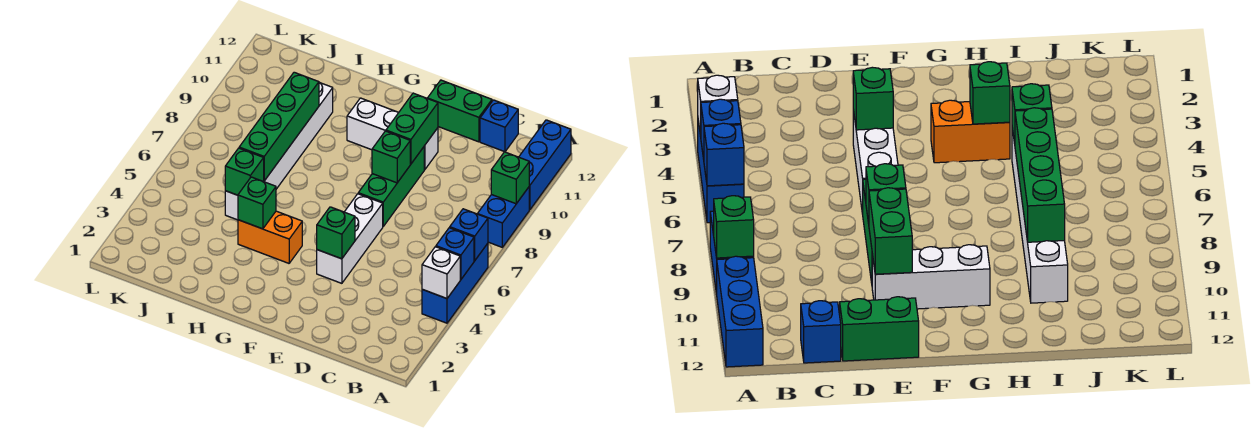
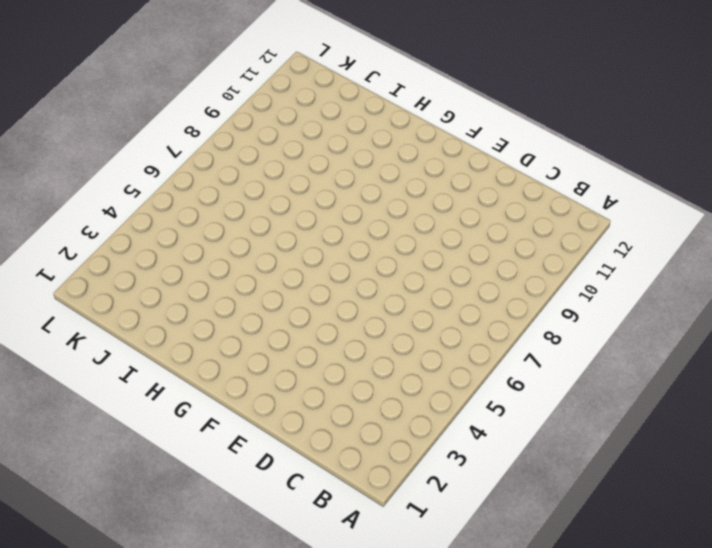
none -> blue 1x3 brick [422,243,488,323]
none -> blue 1x2 brick [478,187,529,247]
none -> blue 1x3 brick [519,120,571,209]

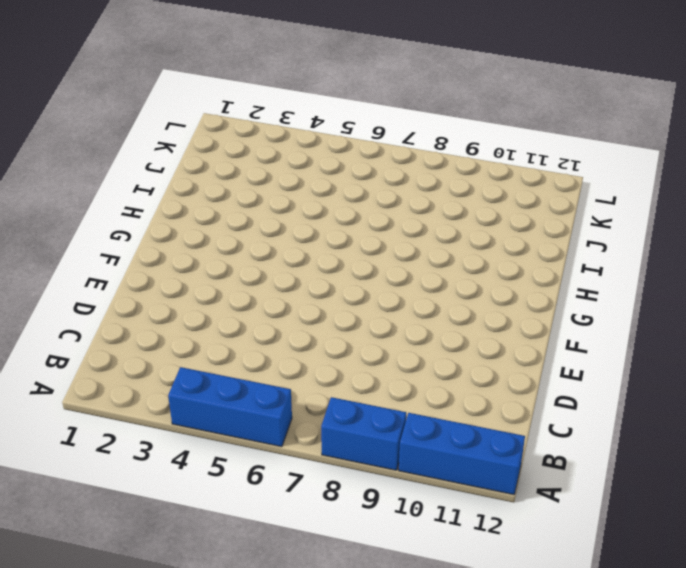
none -> blue 1x1 brick [480,100,518,152]
none -> green 1x2 brick [427,80,492,142]
none -> white 1x3 brick [317,194,383,283]

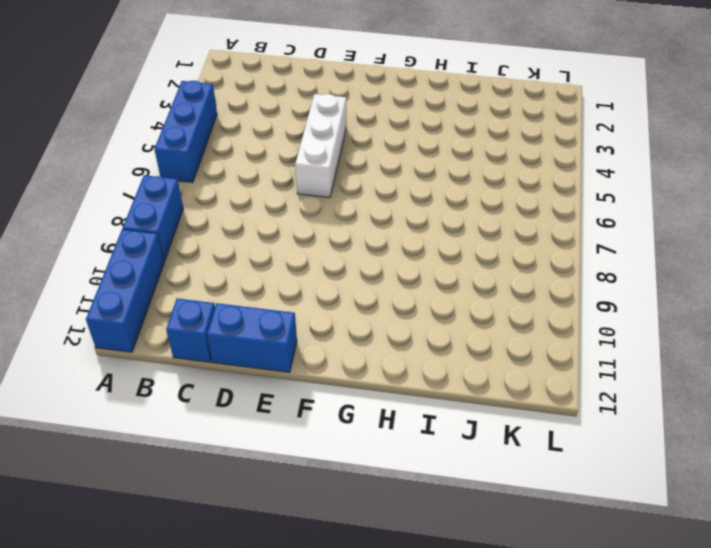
blue 1x2 brick [207,303,297,372] -> green 1x2 brick [427,80,492,142]
none -> green 1x3 brick [358,147,424,226]
none -> white 1x3 brick [347,98,438,170]
none -> orange 1x2 brick [238,211,302,263]

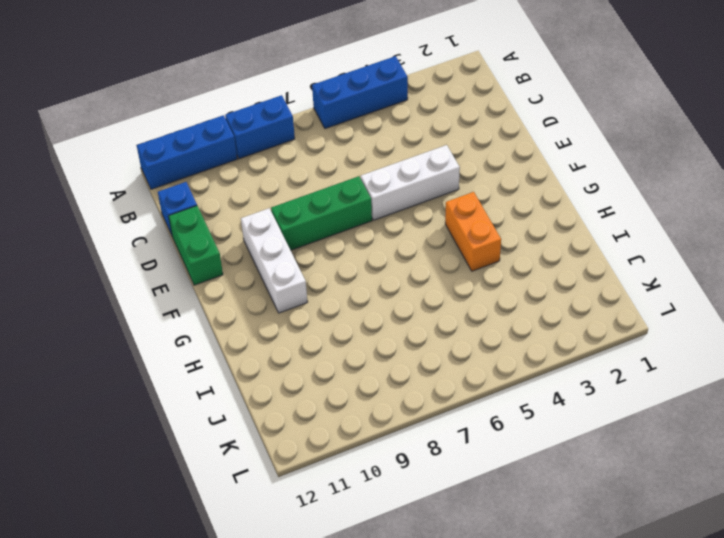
none -> white 1x6 brick [225,82,333,220]
none -> white 1x1 brick [422,247,460,299]
none -> blue 1x1 brick [436,228,474,280]

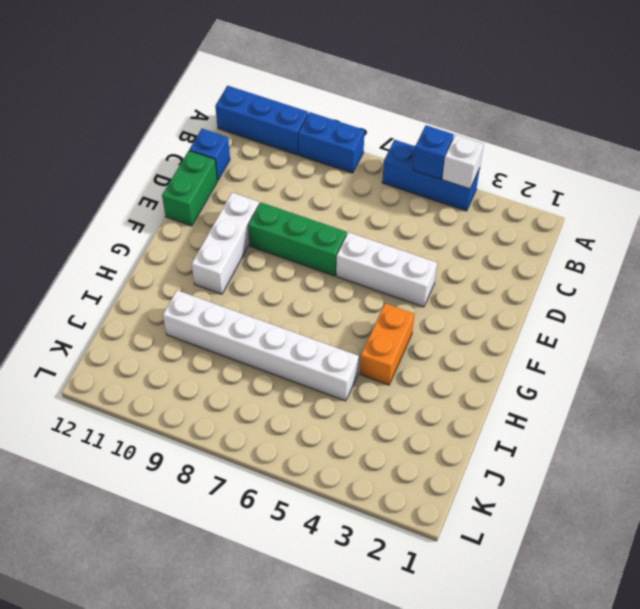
none -> blue 1x1 brick [450,209,488,260]
none -> green 1x1 brick [491,152,529,204]
none -> green 1x1 brick [317,207,355,259]

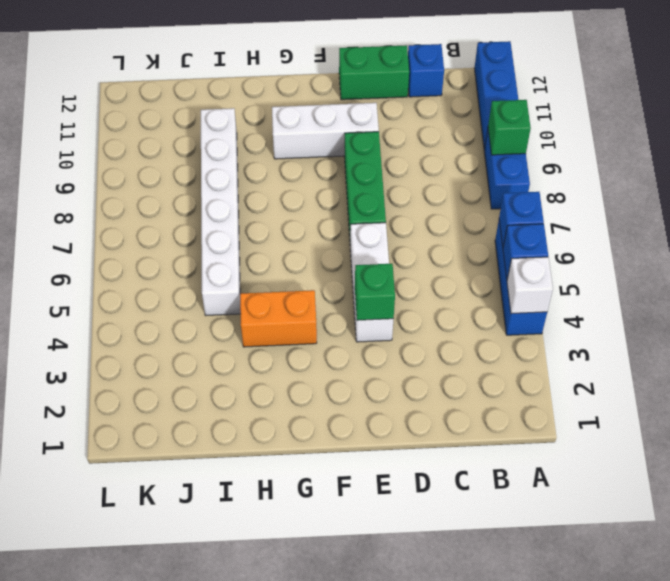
none -> green 1x1 brick [372,131,410,183]
none -> green 1x2 brick [386,93,438,164]
none -> green 1x1 brick [238,177,276,229]

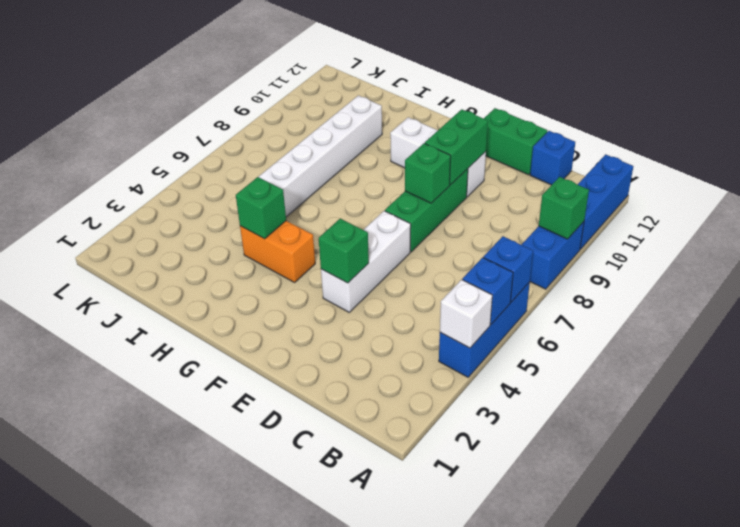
none -> green 1x1 brick [225,148,264,195]
none -> green 1x4 brick [239,72,319,181]

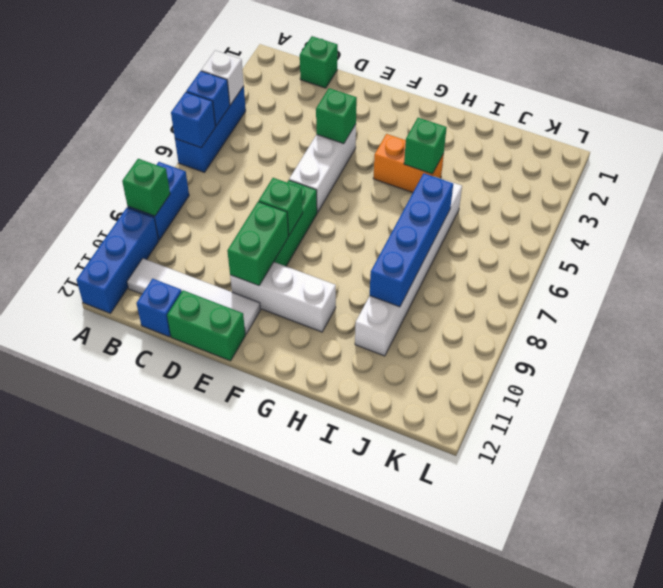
white 1x4 tile [127,259,260,334] -> none
green 1x1 brick [300,36,338,88] -> green 1x1 brick moved to [225,148,264,195]
blue 1x4 brick [370,174,453,307] -> green 1x4 brick [239,72,319,181]

